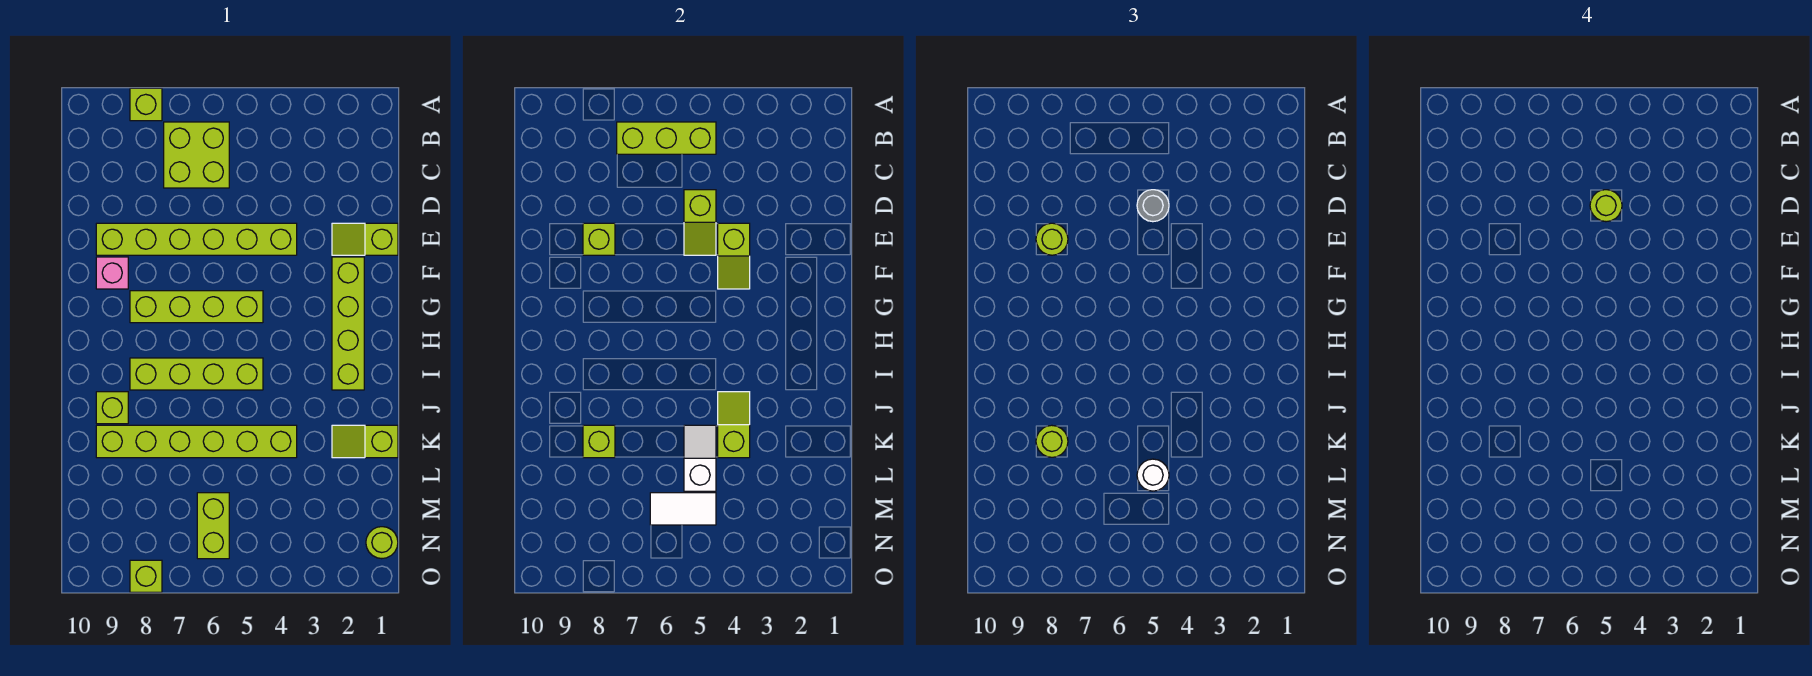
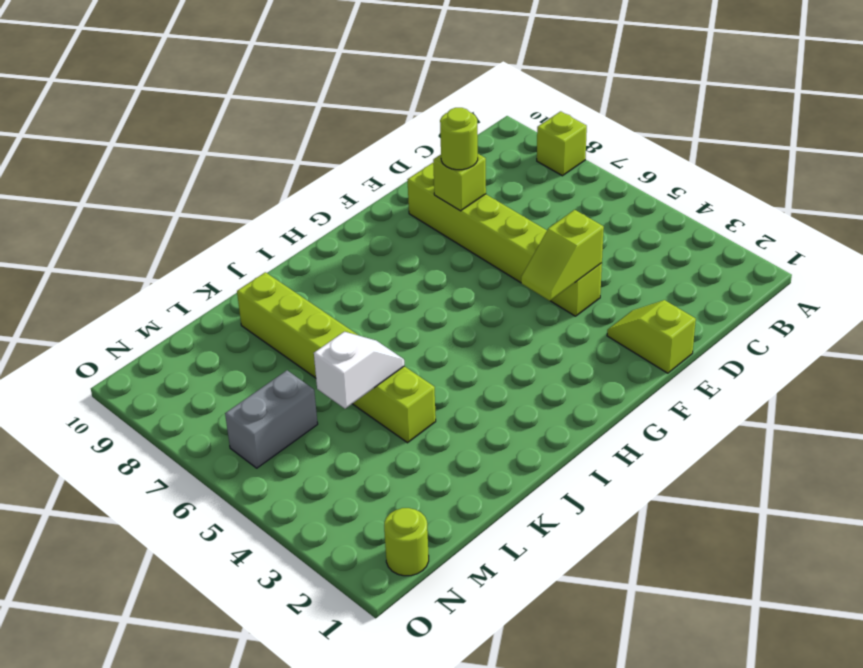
grey 1x2 brick [225,370,318,468] -> lime 1x2 brick [197,493,229,559]
none -> lime 2x2 brick [164,122,229,188]
none -> lime 1x4 brick [332,257,364,390]
none -> pink 1x1 brick [96,257,128,289]

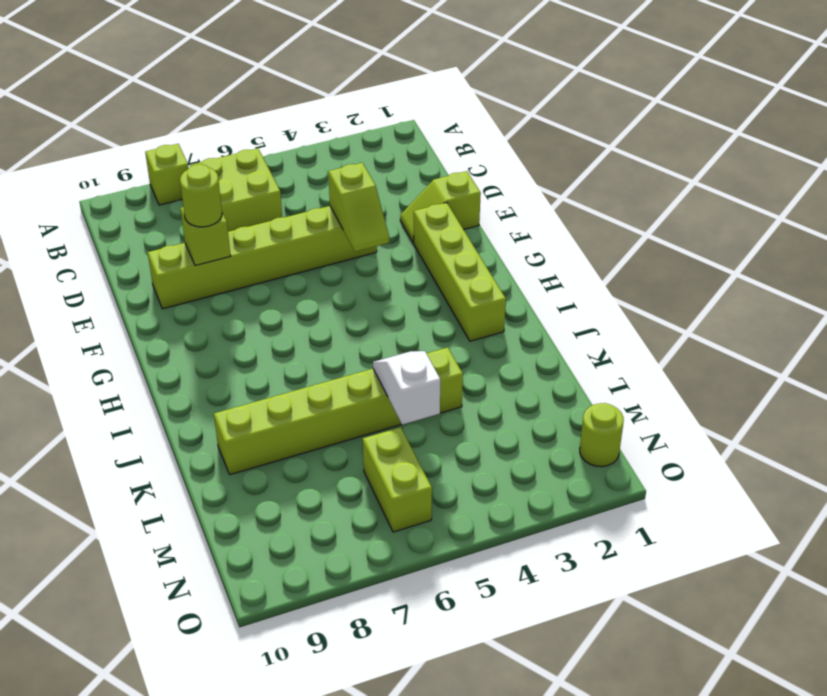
none -> pink 1x1 brick [96,257,128,289]
none -> lime 1x4 brick [130,291,263,323]
none -> lime 1x4 brick [130,358,263,390]

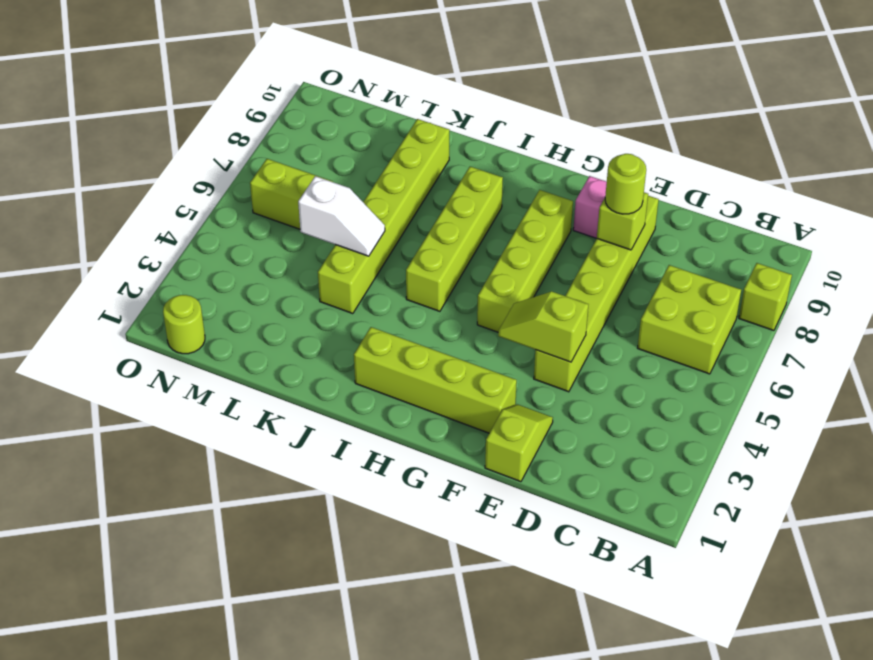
none -> lime 1x1 brick [96,392,128,424]
none -> lime 1x2 slope [332,425,398,458]
none -> lime 1x1 brick [130,560,162,592]

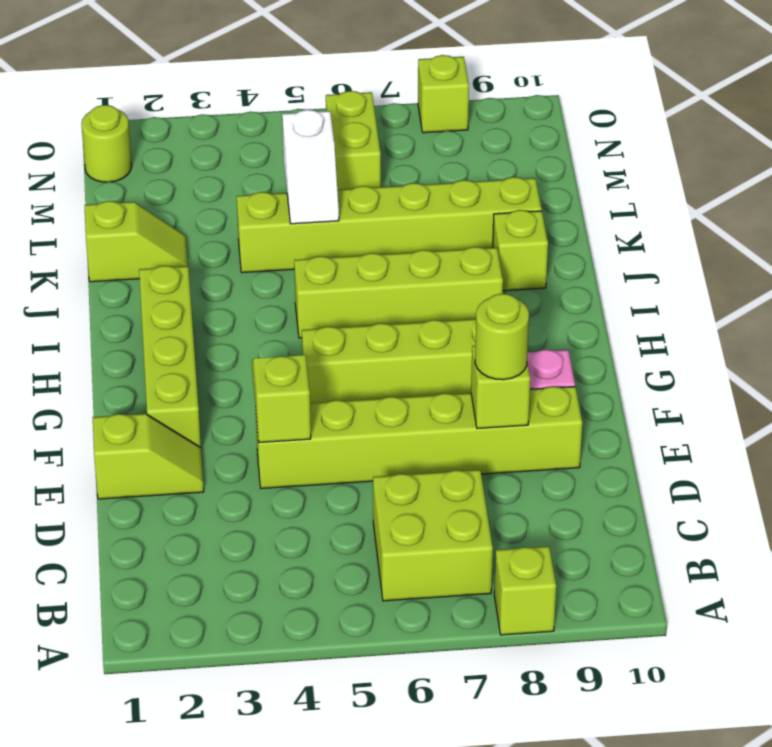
none -> lime 1x3 brick [617,122,716,154]
none -> lime 1x2 slope [684,190,716,255]
none -> lime 1x2 slope [718,392,750,458]

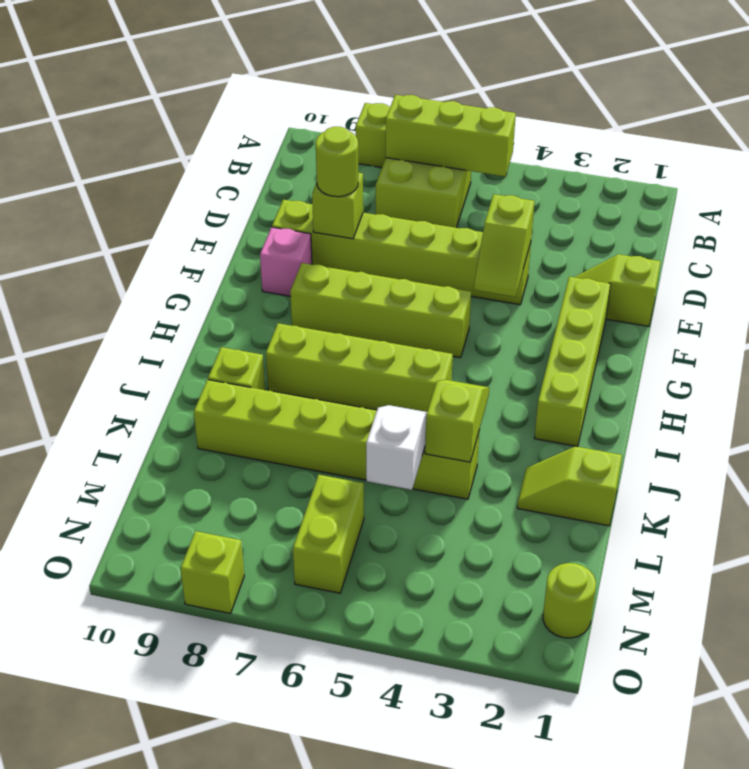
none -> lime 1x2 slope [684,190,716,255]
none -> lime 1x1 brick [583,425,615,458]
none -> white 1x2 tile [650,493,716,525]

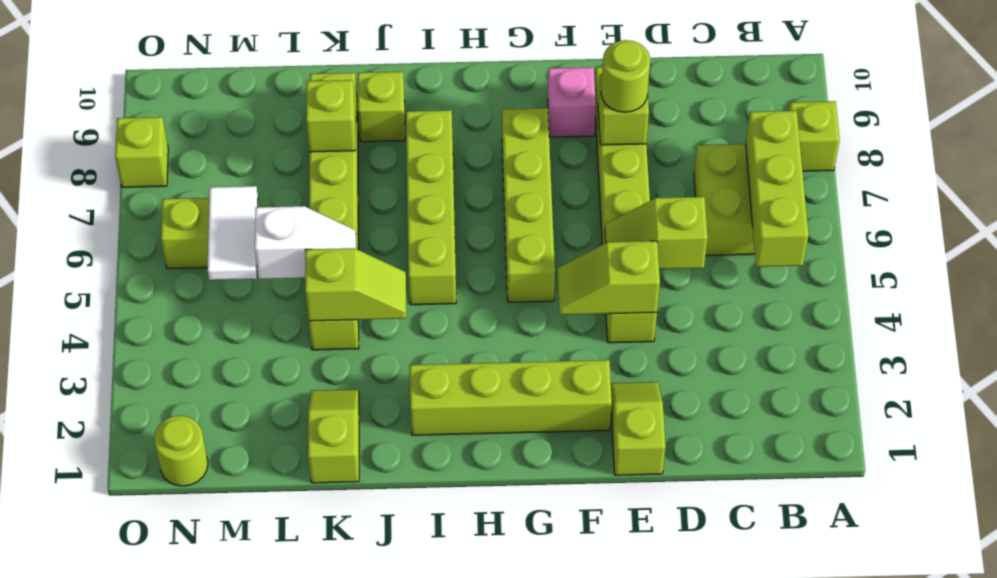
none -> grey 1x1 round brick [1137,190,1169,222]
none -> lime 1x1 round brick [1036,425,1068,457]
none -> white 1x1 round brick [1137,459,1169,491]

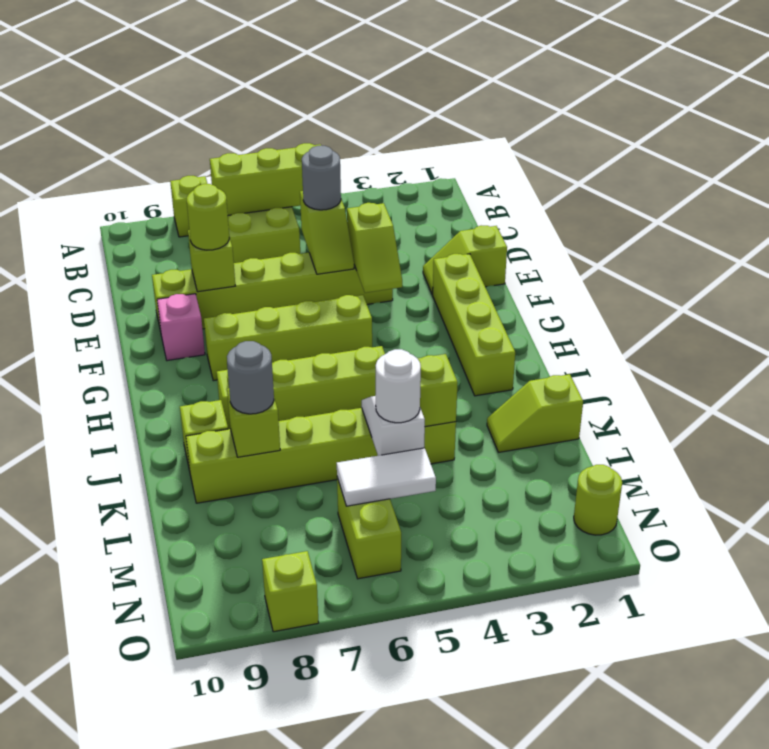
grey 1x1 round brick [227,341,274,414] -> lime 1x1 round brick [1036,425,1068,457]
none -> lime 1x1 round brick [1590,190,1622,222]

